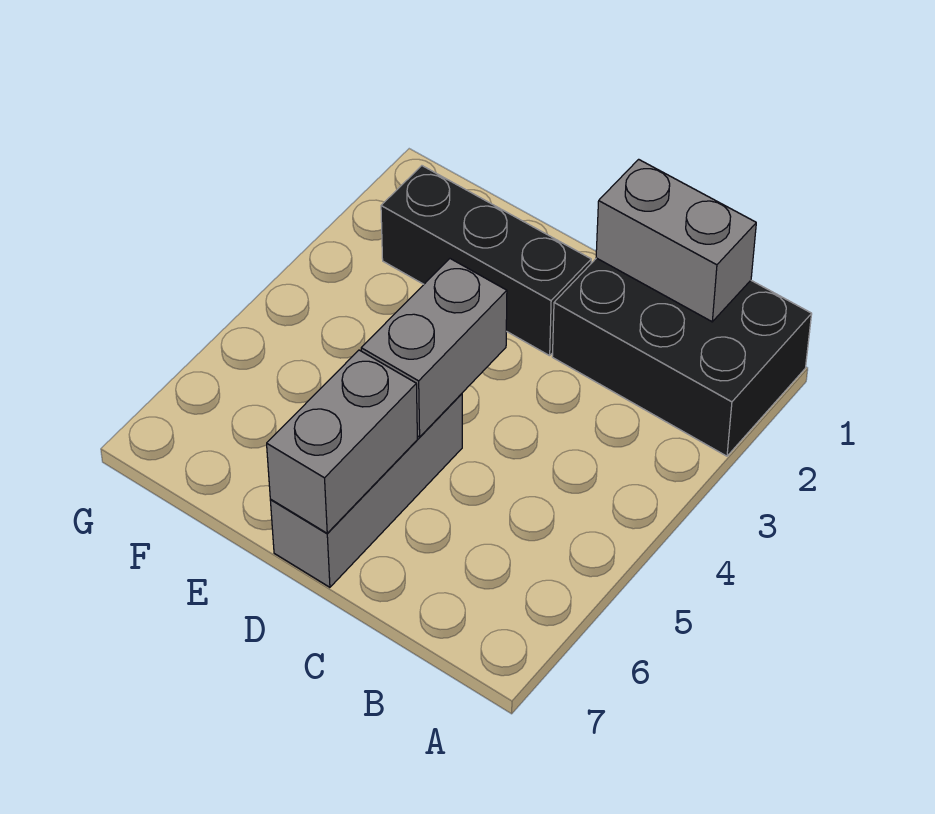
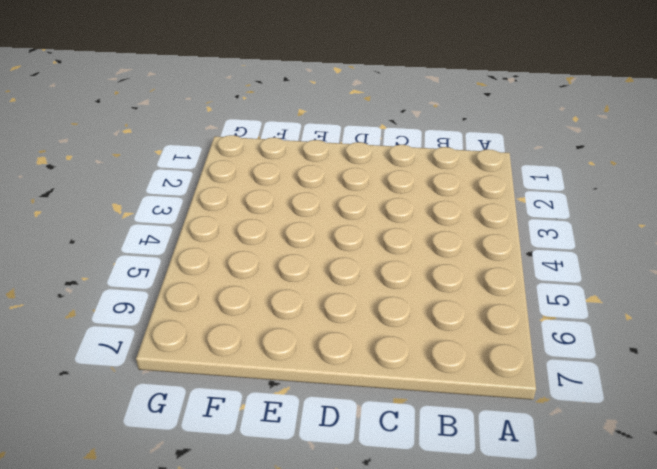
none -> black 2x3 brick [552,258,812,456]
none -> black 1x3 brick [381,166,591,356]

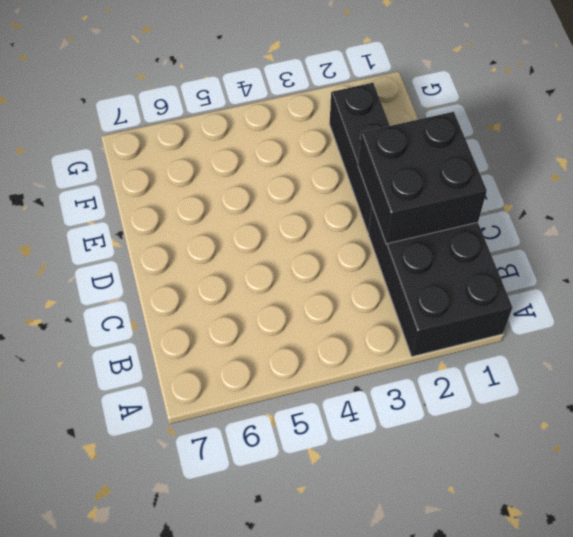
black 2x2 brick [358,112,487,244] -> grey 1x2 brick [596,159,756,322]
none -> grey 1x3 brick [270,394,462,587]
none -> grey 1x2 brick [361,259,507,437]

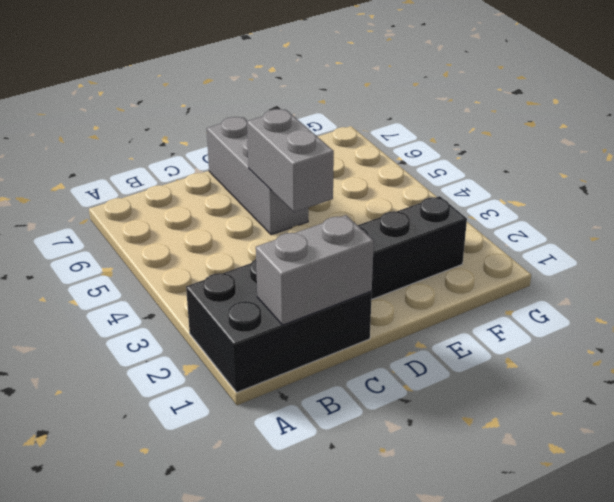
none -> grey 1x2 brick [267,350,417,533]

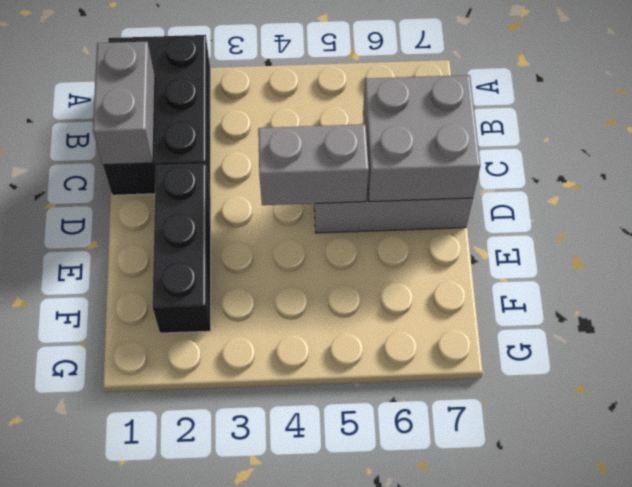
grey 2x2 brick [363,75,480,202] -> grey 1x2 brick [267,350,417,533]

